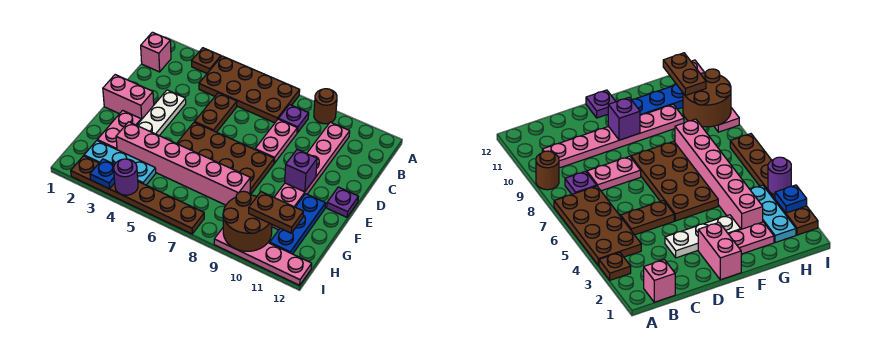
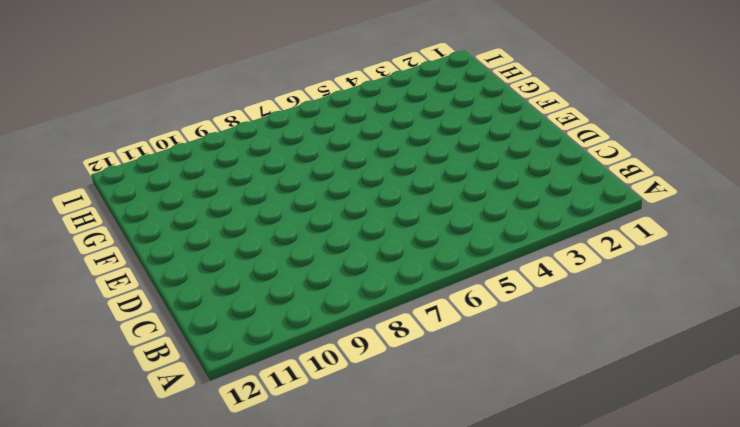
none -> brown 1x1 plate [192,48,221,73]
none -> brown 2x4 plate [199,56,300,123]
none -> brown 1x1 round brick [314,89,337,124]

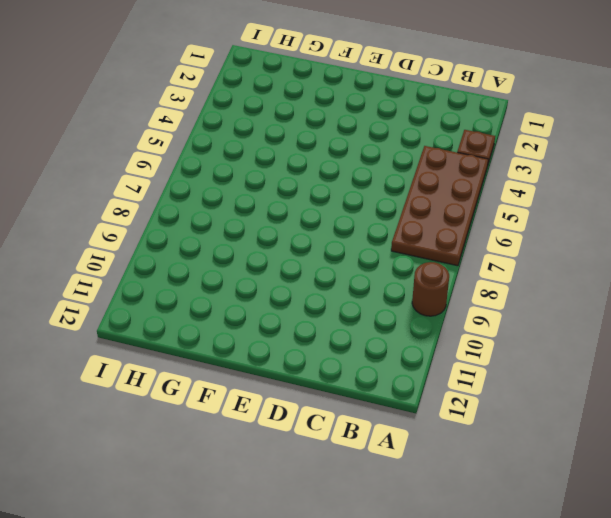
none -> pink 1x1 brick [141,32,171,72]
none -> purple 1x1 plate [279,105,309,133]
none -> pink 1x6 plate [272,122,350,230]

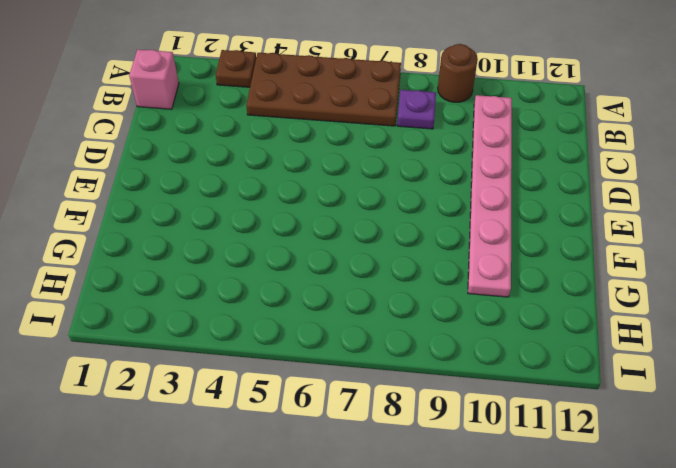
none -> brown 1x2 plate [195,93,237,132]
none -> pink 1x2 plate [255,119,297,163]
none -> white 1x3 plate [137,90,186,136]

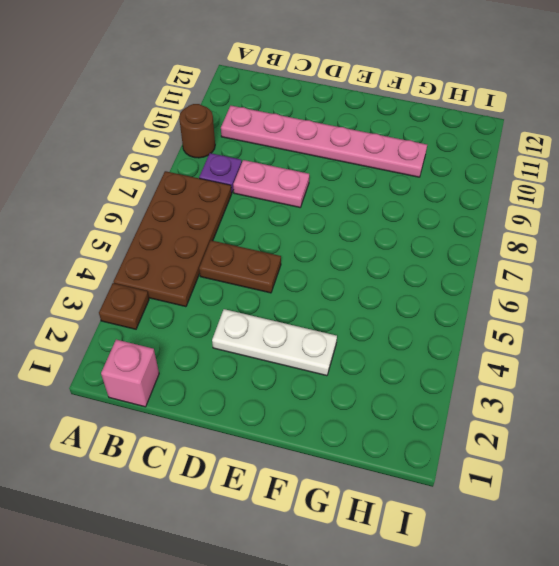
none -> pink 1x2 brick [103,75,154,120]
none -> brown 2x4 plate [177,122,274,195]
none -> purple 1x1 plate [327,187,358,217]

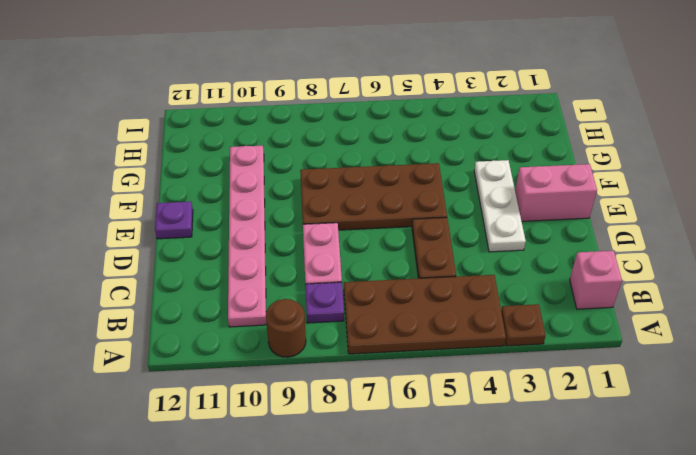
none -> pink 1x2 plate [97,110,141,150]
none -> blue 1x3 plate [270,194,326,254]
none -> pink 1x6 brick [116,122,250,205]

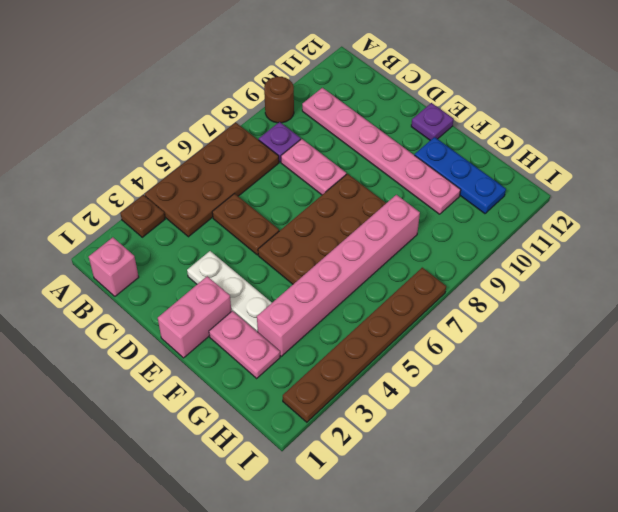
none -> cyan 1x3 plate [84,141,156,185]
none -> pink 1x4 plate [214,228,312,285]
none -> purple 1x1 brick [285,149,317,192]

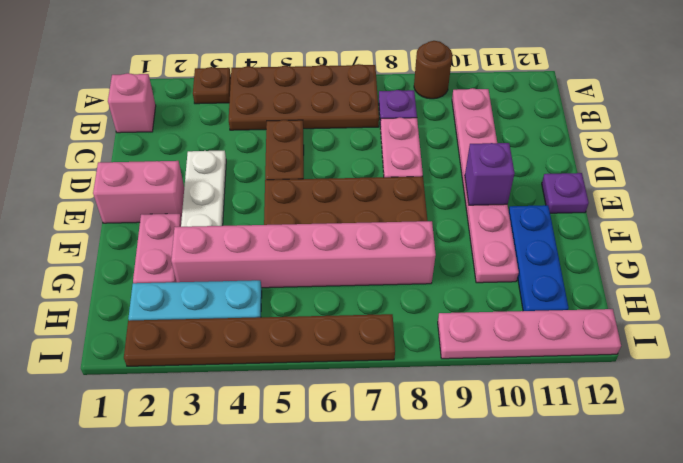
none -> brown 2x2 round brick [223,191,272,251]
none -> blue 1x1 plate [90,159,115,189]
none -> purple 1x1 round brick [114,159,138,195]

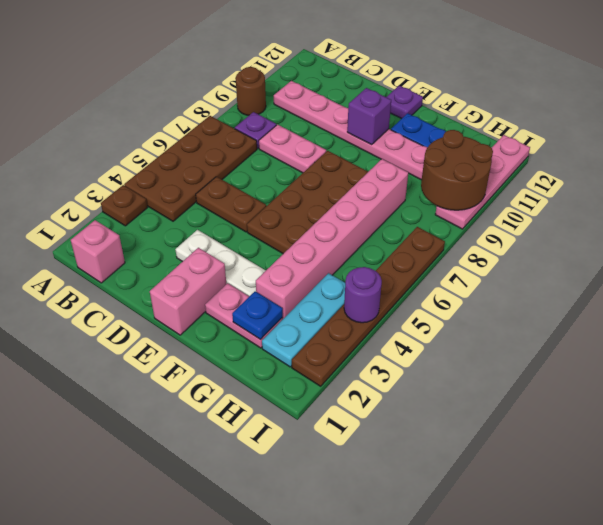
blue 1x1 plate [232,291,283,340] -> blue 1x1 plate moved to [90,159,115,189]
none -> brown 1x2 plate [249,192,303,233]

